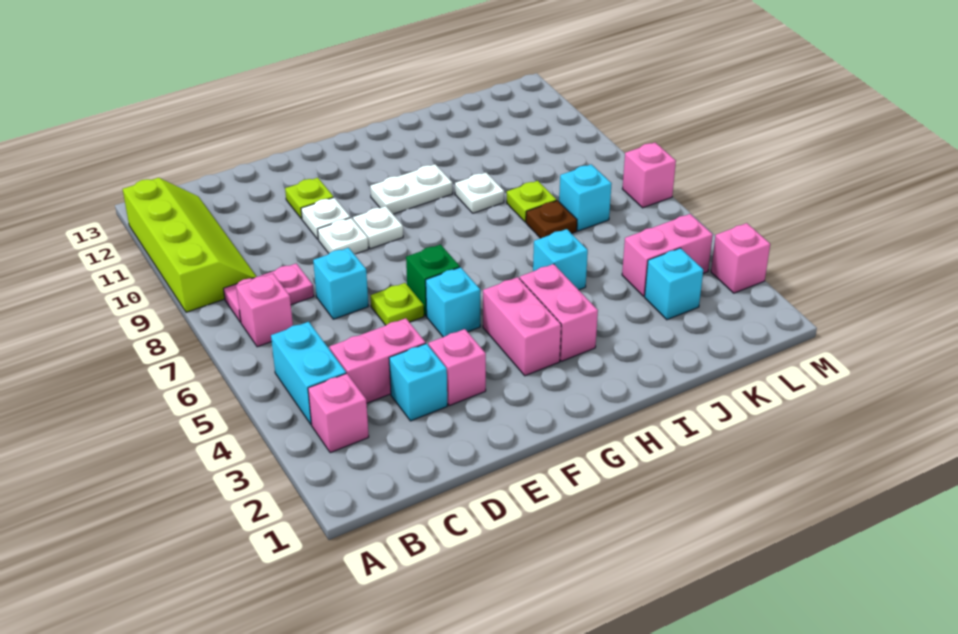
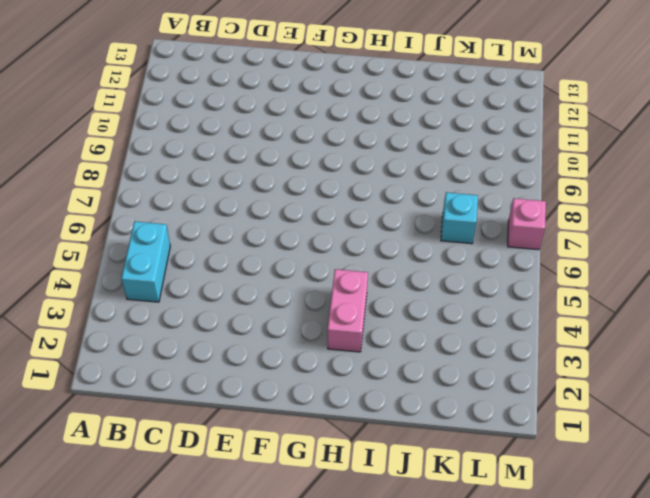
none -> lime 2x4 slope [123,178,257,312]
none -> pink 1x1 brick [308,373,369,453]
none -> pink 1x1 brick [236,274,293,347]

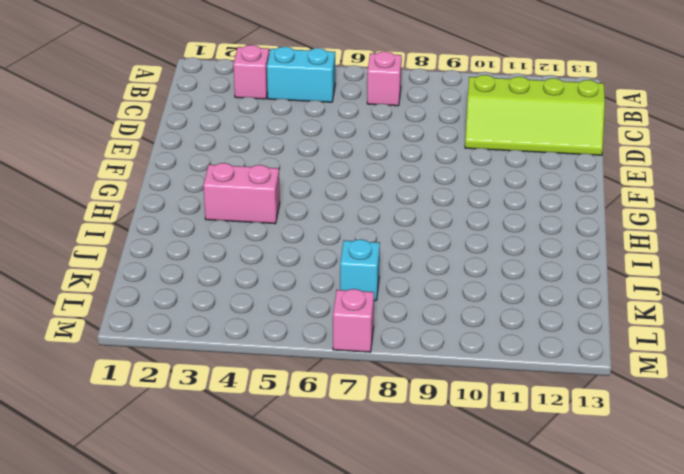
lime 2x4 slope [465,75,605,155] -> lime 2x4 slope moved to [123,178,257,312]
none -> pink 1x2 plate [224,263,314,323]
none -> pink 1x2 brick [330,318,426,403]
none -> cyan 1x1 brick [389,344,447,421]

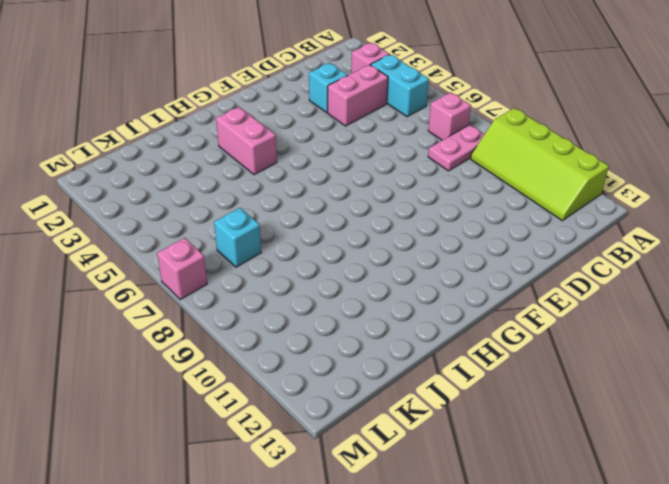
none -> cyan 1x1 brick [313,248,369,319]
none -> pink 1x1 brick [428,329,486,406]
none -> lime 1x1 plate [371,283,424,325]

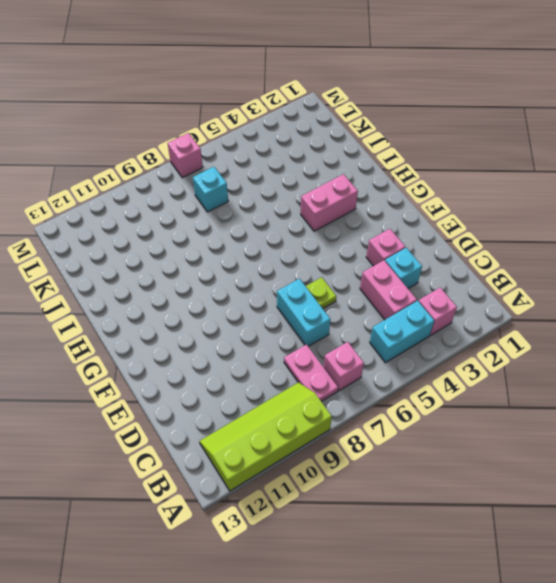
cyan 1x2 brick [277,279,330,347] -> cyan 1x1 brick [313,248,369,319]
none -> white 1x1 plate [318,218,368,254]
none -> white 1x1 plate [301,198,350,239]
none -> lime 1x1 plate [285,178,334,219]

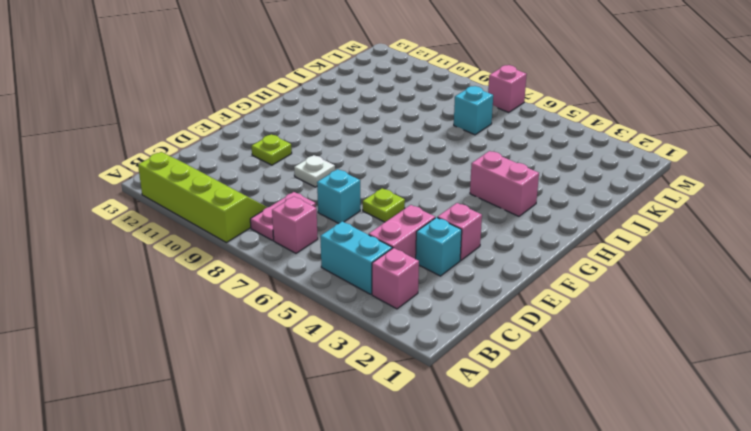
none -> white 1x1 plate [301,198,350,239]
none -> cyan 1x1 brick [426,267,480,337]
none -> green 1x1 brick [406,245,460,316]

